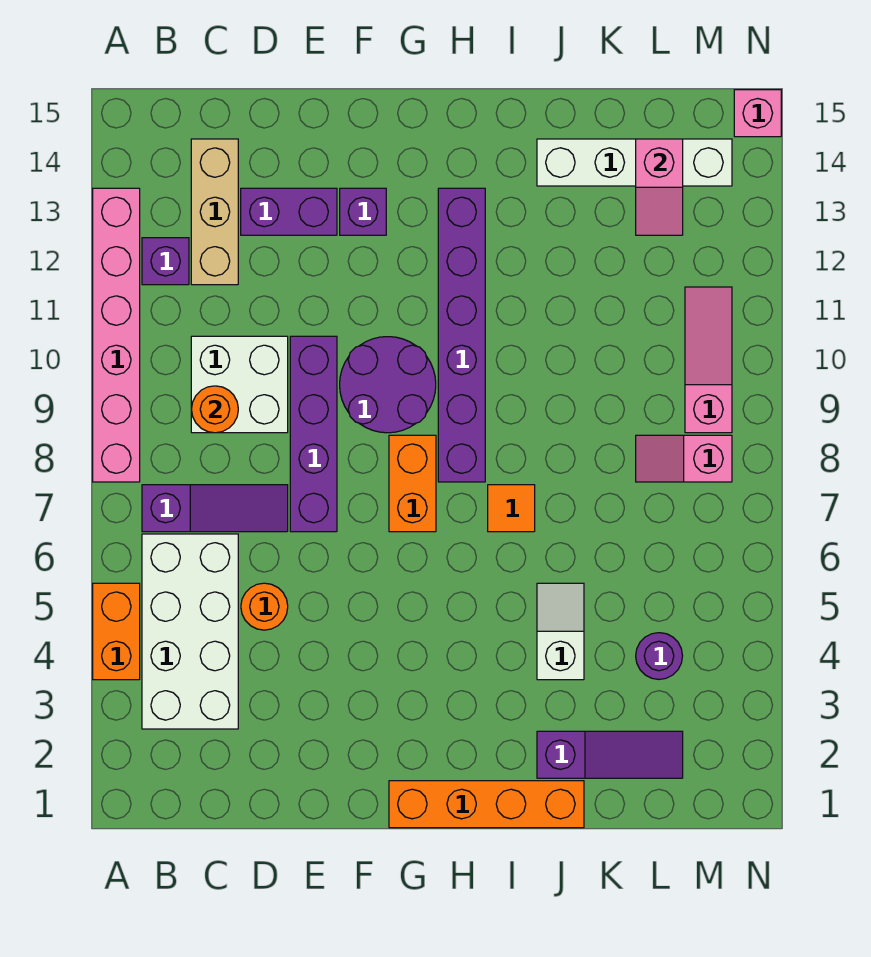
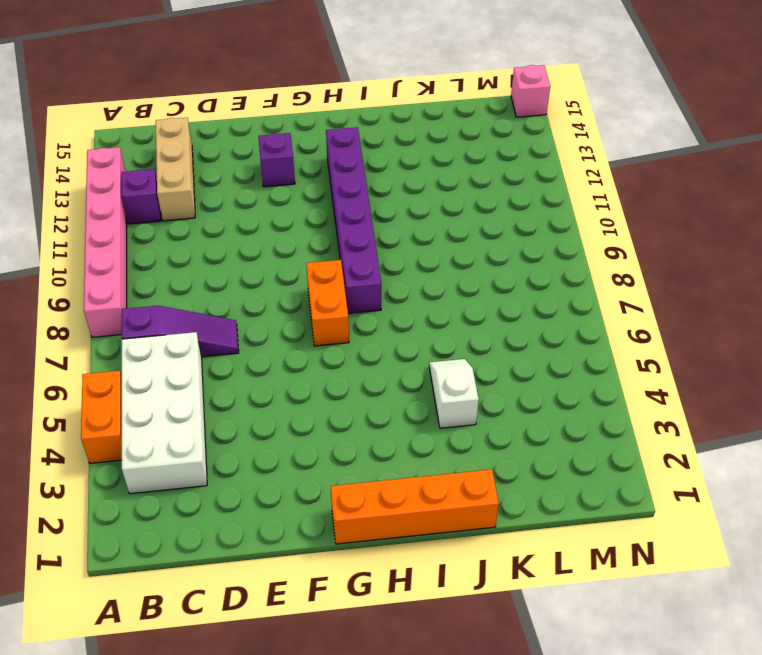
none -> white 2x2 brick [191,336,288,433]
none -> orange 1x1 round brick [241,583,288,630]
none -> purple 1x2 brick [241,188,337,235]

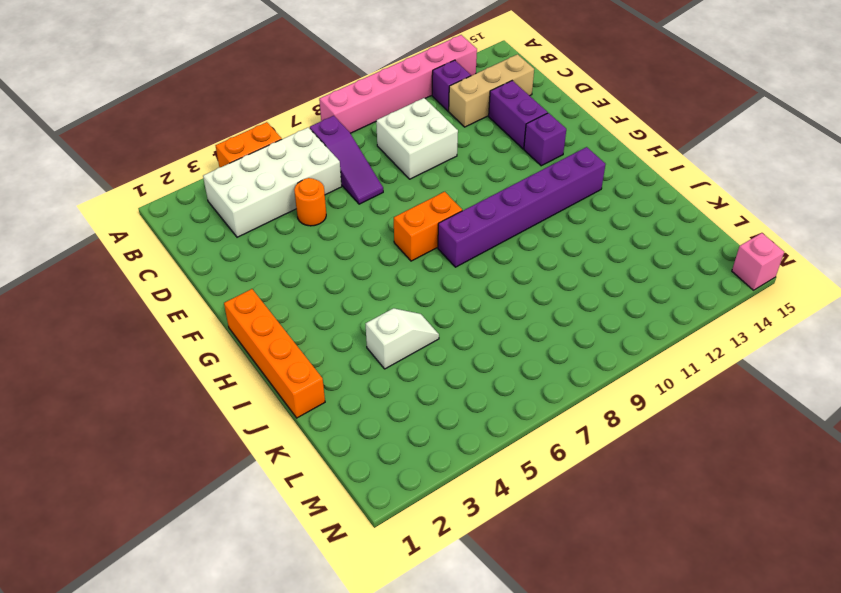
none -> purple 1x4 brick [290,336,337,532]
none -> purple 2x2 round brick [340,337,436,433]
none -> orange 1x1 tile [488,485,535,532]

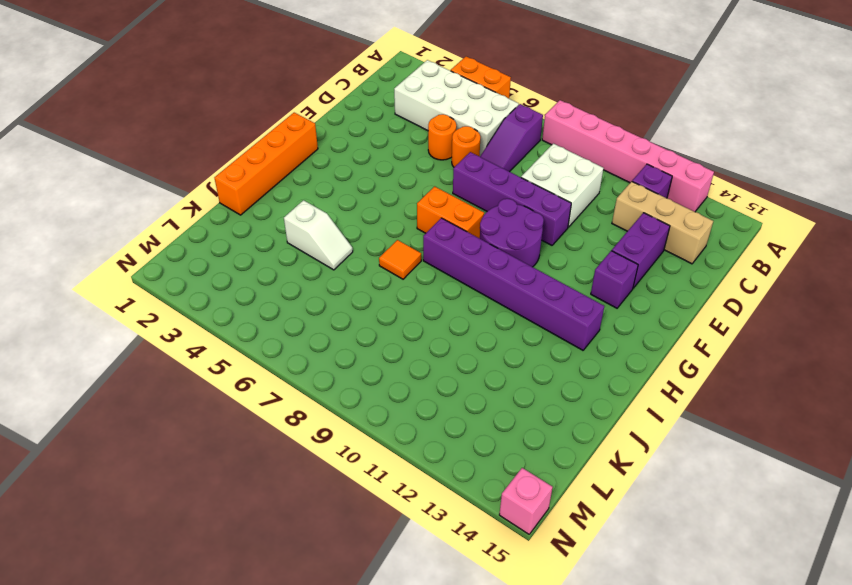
orange 1x1 round brick [452,126,480,167] -> orange 1x1 round brick moved to [192,386,238,433]
none -> purple 1x3 slope [537,731,683,778]
none -> white 1x4 brick [537,139,732,186]
none -> purple 1x1 round brick [636,633,682,679]

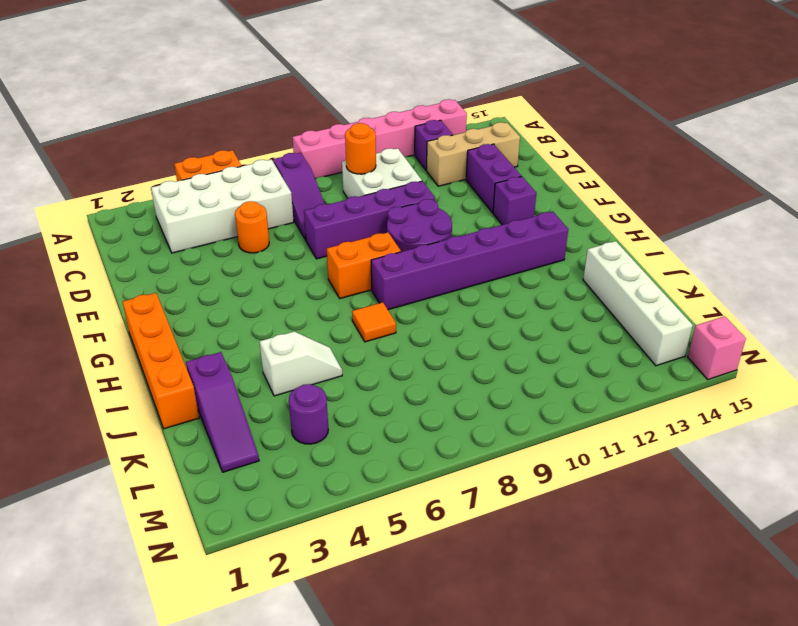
none -> pink 1x2 slope [636,435,732,482]
none -> pink 1x3 slope [685,287,732,433]
none -> pink 1x2 slope [636,139,683,235]

